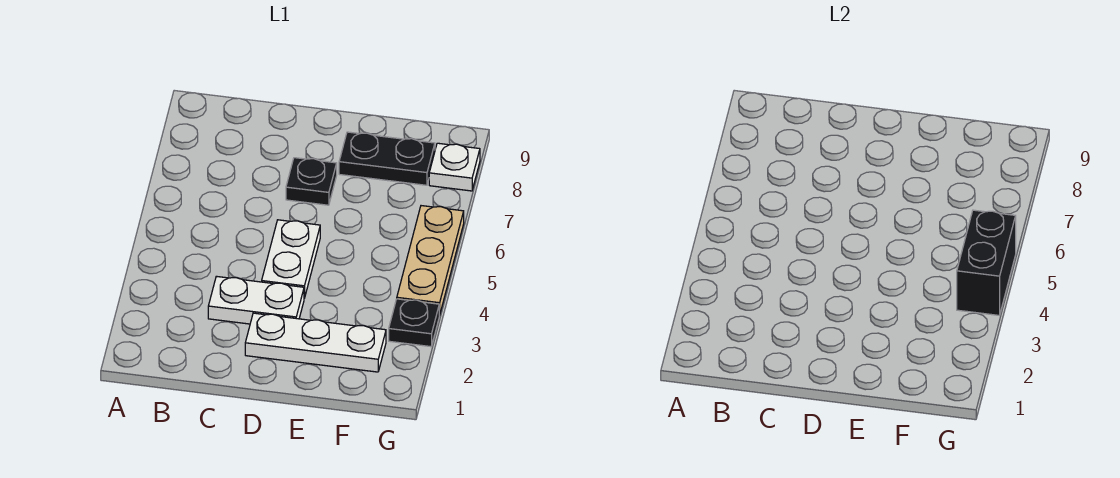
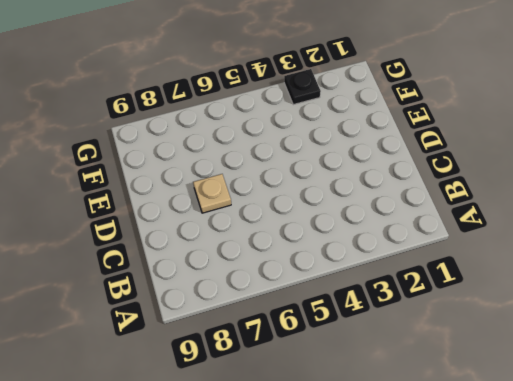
tan 1x1 plate [193,174,231,213] -> black 1x1 plate [286,158,337,205]
none -> white 1x2 plate [208,276,304,324]
none -> white 1x3 plate [245,313,386,372]

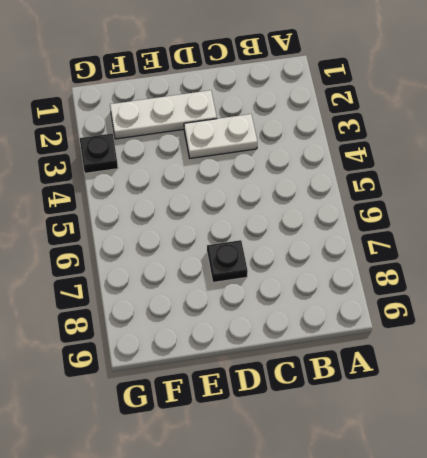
none -> white 1x2 plate [262,220,320,298]
none -> black 1x2 plate [339,132,435,185]

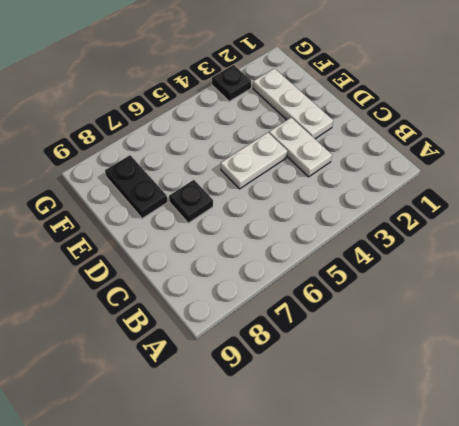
none -> tan 1x3 plate [397,206,464,315]
none -> white 1x1 plate [429,143,480,191]

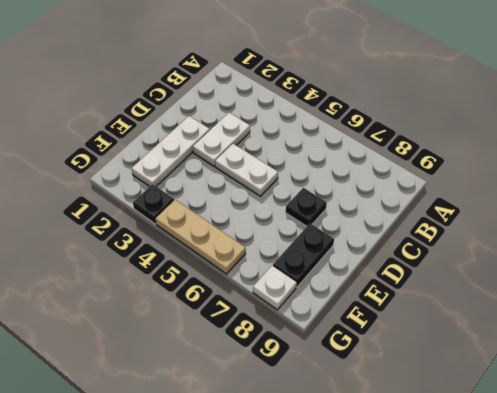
none -> black 1x2 brick [957,210,1016,315]

